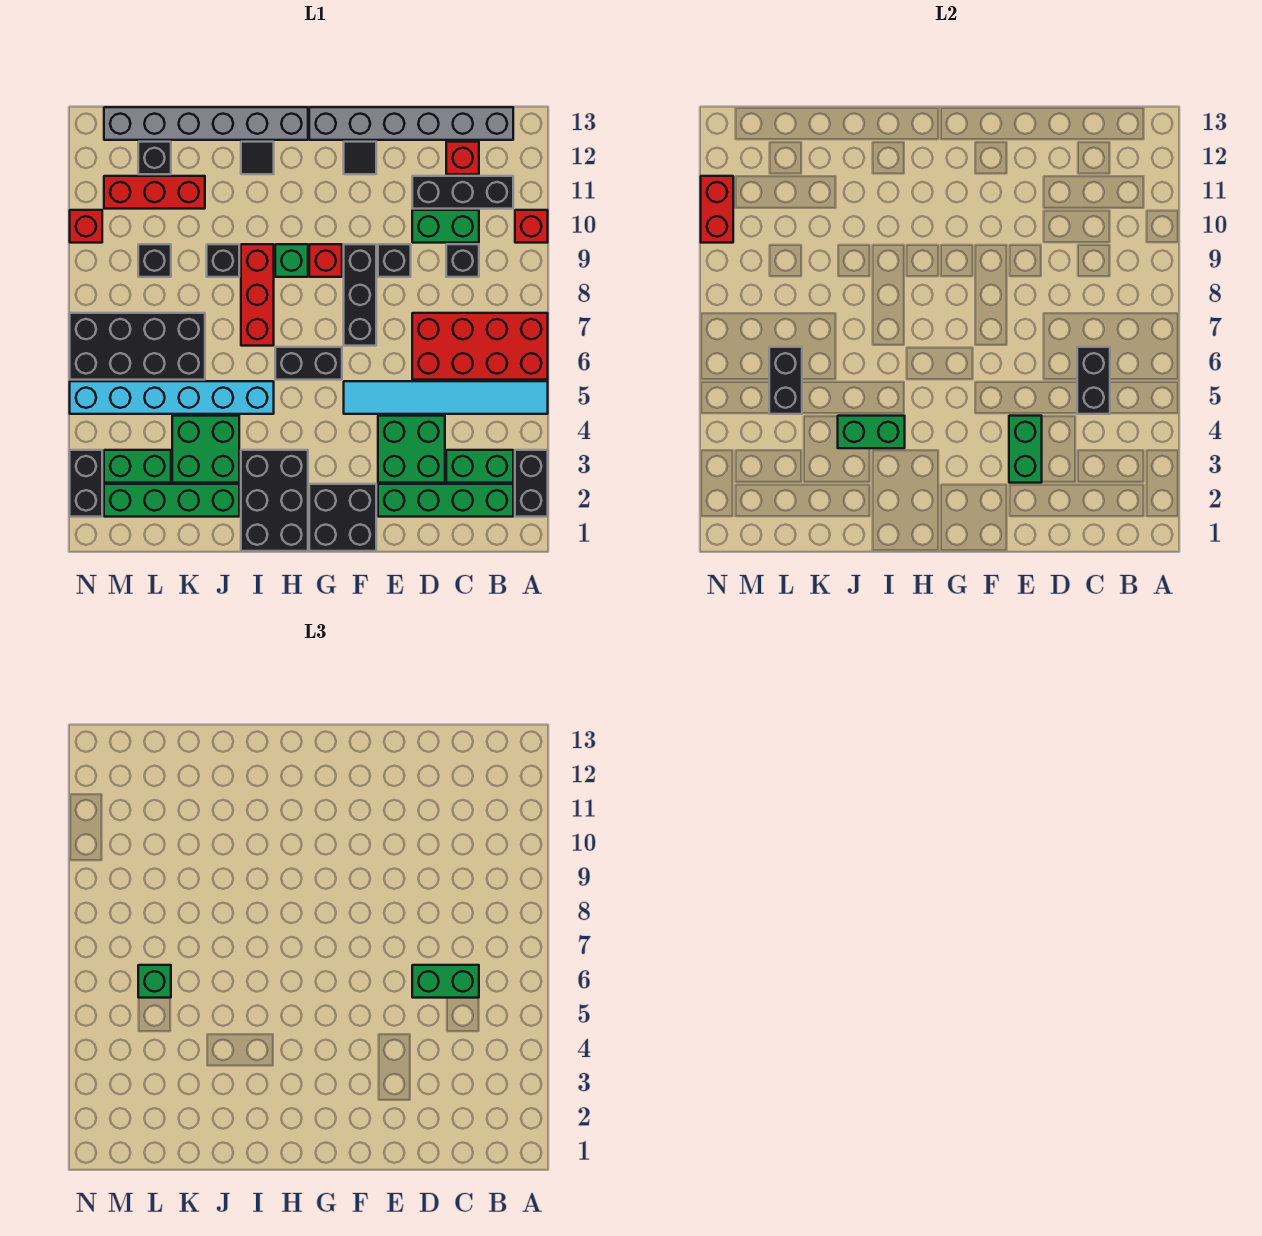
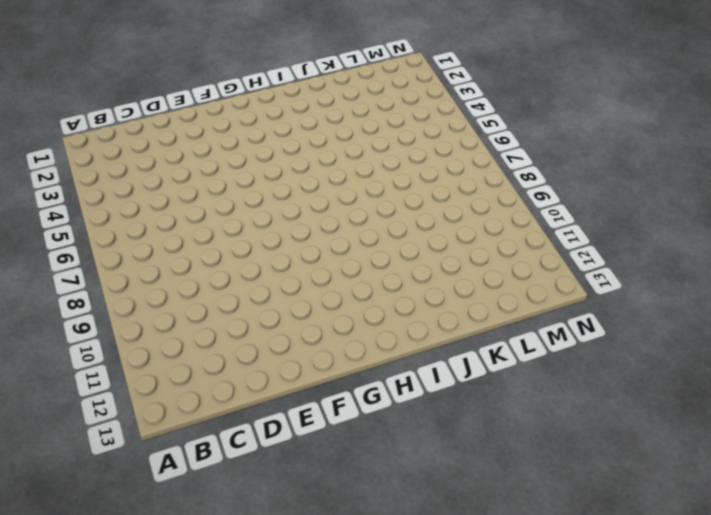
none -> black 1x2 brick [515,450,548,517]
none -> cyan 1x6 tile [344,381,548,414]
none -> red 2x4 brick [412,313,548,380]
none -> red 1x1 brick [515,210,548,243]

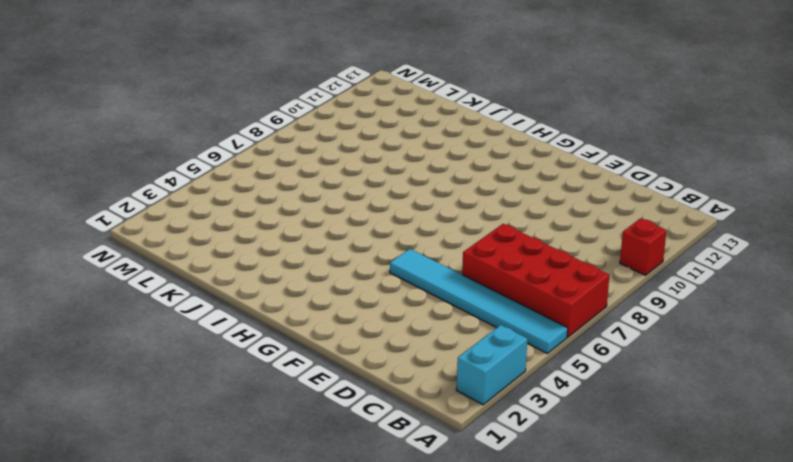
cyan 1x2 brick [456,325,527,405] -> black 1x2 brick [515,450,548,517]
none -> green 1x4 brick [378,484,513,517]
none -> green 1x2 brick [446,450,513,483]
none -> black 1x3 brick [412,176,513,209]
none -> grey 1x6 brick [309,107,513,140]

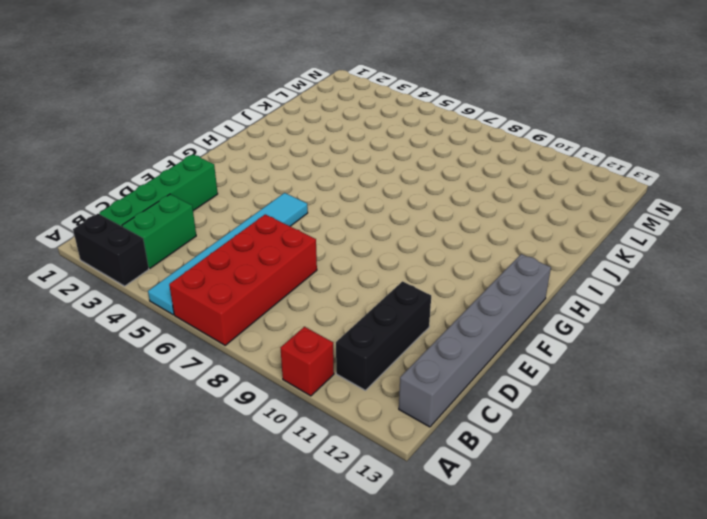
none -> black 1x1 brick [446,244,479,277]
none -> green 1x2 brick [412,210,479,243]
none -> red 1x1 brick [446,142,479,174]
none -> green 2x2 brick [378,416,445,483]

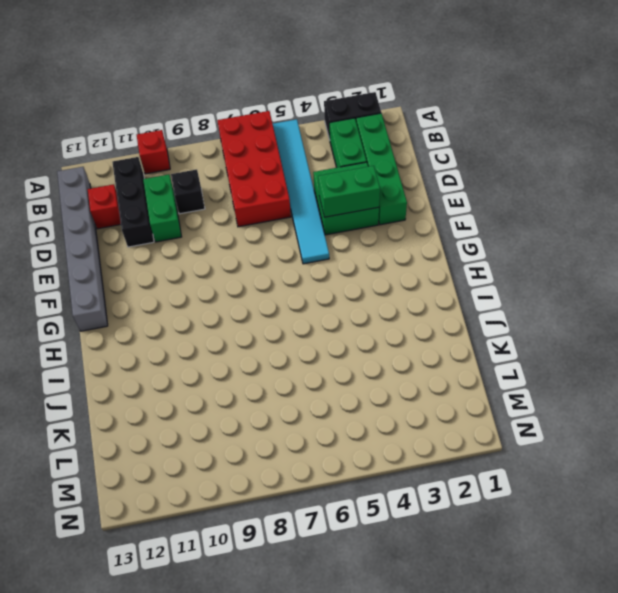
none -> black 1x1 brick [378,244,411,277]
none -> black 2x2 brick [309,484,376,551]
none -> black 1x3 brick [344,244,376,346]
none -> black 1x1 tile [344,142,376,174]

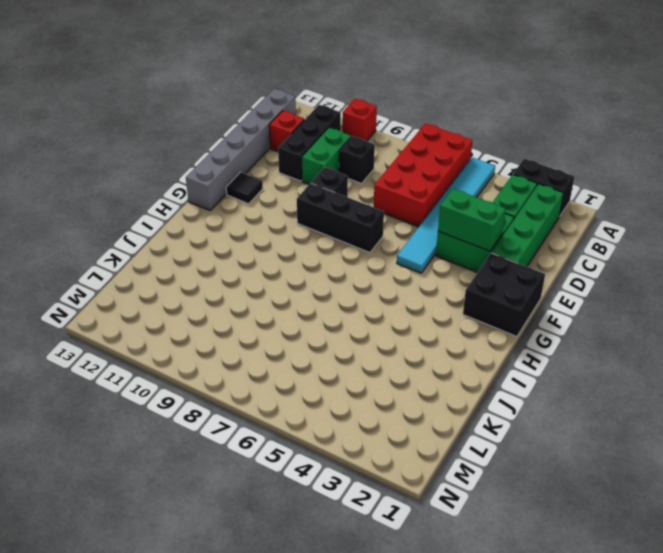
none -> black 1x2 brick [275,347,342,380]
none -> red 1x1 brick [309,244,342,277]
none -> black 2x3 brick [241,450,308,551]
none -> green 1x1 brick [275,244,308,277]

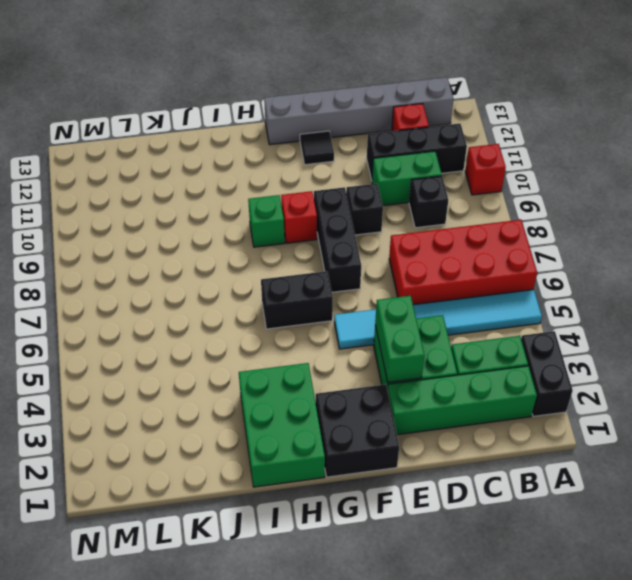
green 2x3 brick [239,363,325,487] -> black 2x3 brick [241,450,308,551]
none -> grey 1x6 brick [104,107,308,140]
none -> cyan 1x6 brick [70,381,274,414]
none -> red 1x3 brick [241,244,274,346]
none -> black 1x1 tile [241,142,274,174]

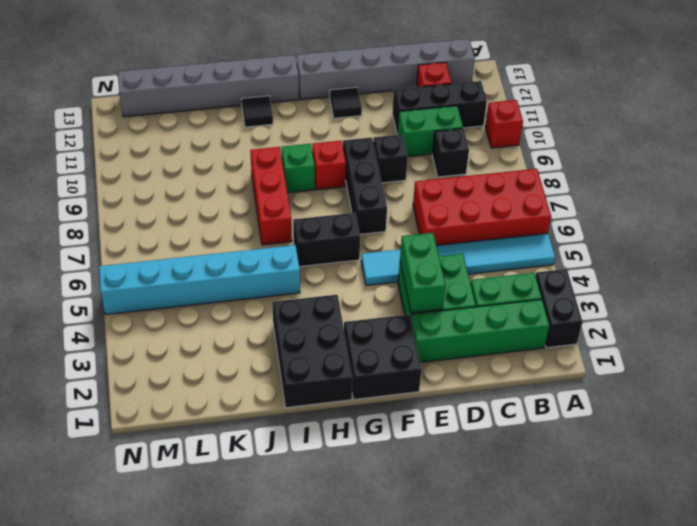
none -> green 1x4 brick [104,484,239,517]
none -> green 2x2 brick [172,416,239,483]
none -> black 1x1 brick [207,244,239,277]
none -> black 2x4 brick [70,313,205,380]

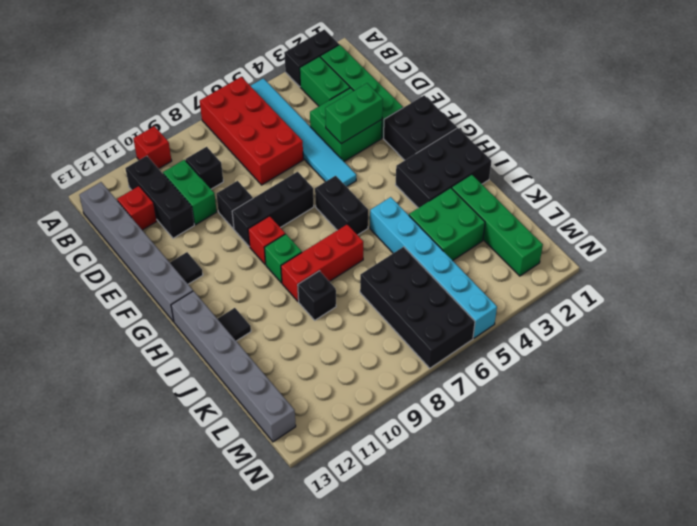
none -> red 1x3 brick [104,176,205,209]
none -> green 1x2 brick [104,450,171,483]
none -> black 1x1 brick [138,244,171,277]
none -> black 1x1 brick [138,142,171,174]

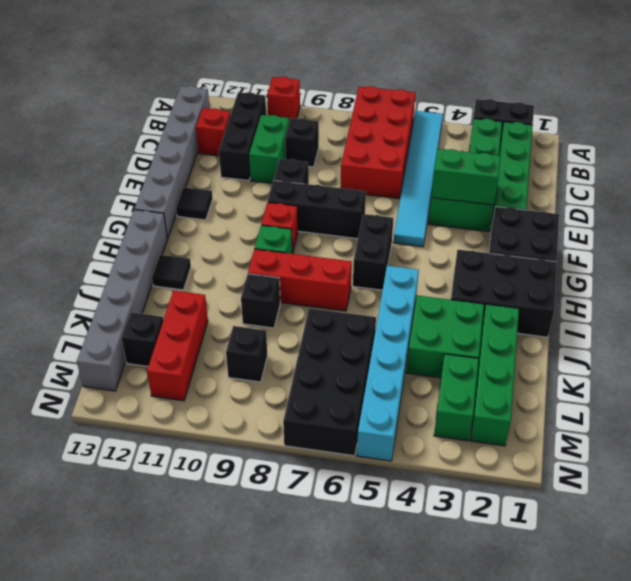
none -> black 1x2 brick [70,450,102,517]
none -> red 1x1 brick [70,210,102,243]
none -> black 1x2 brick [1077,347,1110,414]
none -> green 1x2 brick [838,416,905,448]

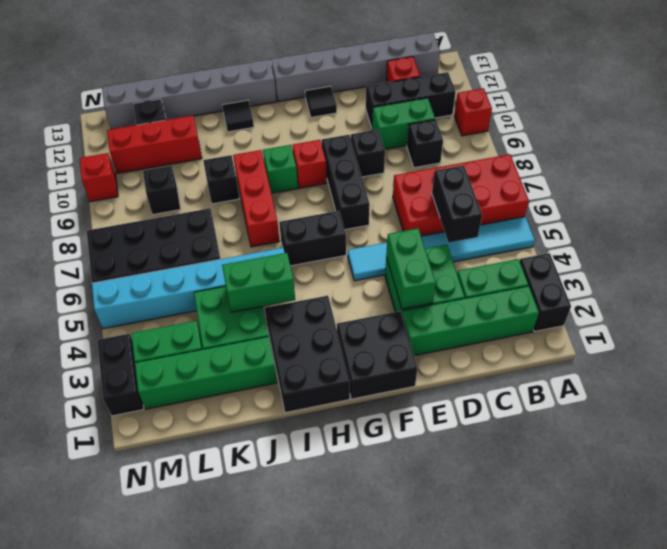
none -> black 1x2 brick [769,347,802,414]
none -> red 1x2 brick [701,176,733,243]
none -> green 1x2 brick [412,965,479,998]
none -> green 1x1 brick [138,965,171,998]

